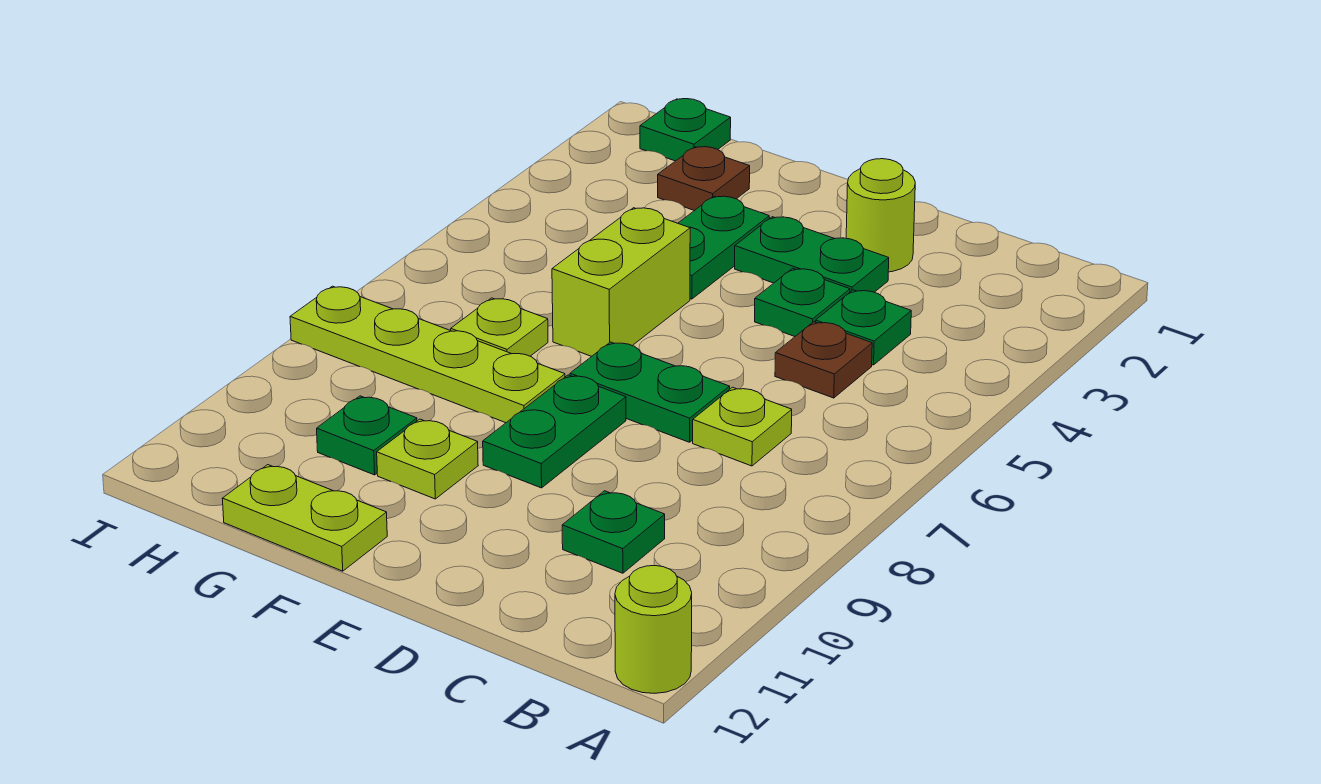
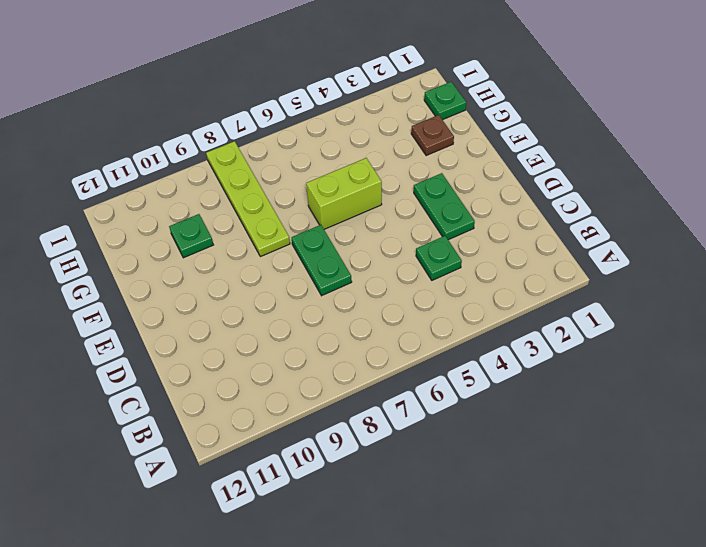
none -> lime 1x1 round brick [615,566,692,693]
none -> brown 1x1 plate [775,322,872,398]
none -> lime 1x1 plate [693,387,792,466]

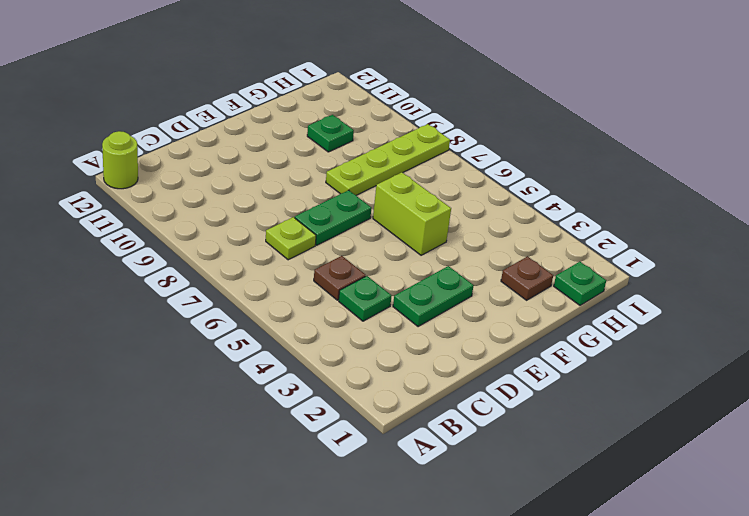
none -> green 1x1 plate [562,491,665,573]
none -> lime 1x1 round brick [846,159,915,272]
none -> green 1x1 plate [755,268,850,336]

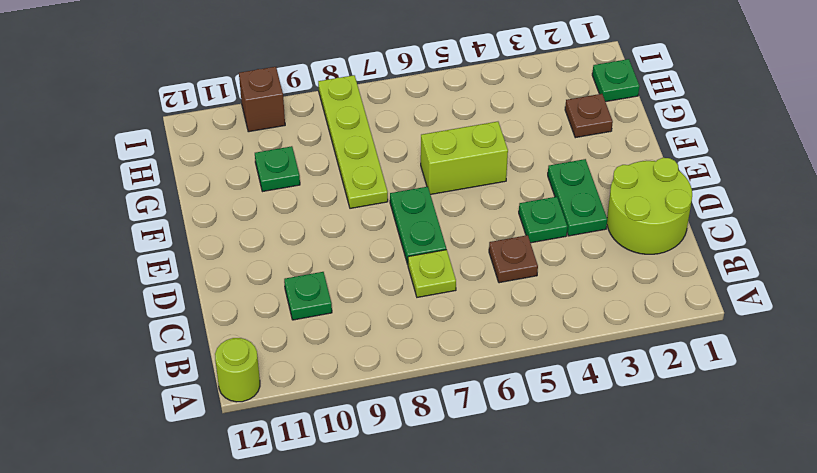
lime 2x2 round brick [607,158,692,254] -> lime 1x1 round brick [846,159,915,272]
brown 1x1 brick [239,67,285,132] -> none
none -> green 1x1 plate [816,290,911,365]
none -> green 1x2 plate [483,375,626,488]
none -> green 1x2 plate [678,196,769,299]

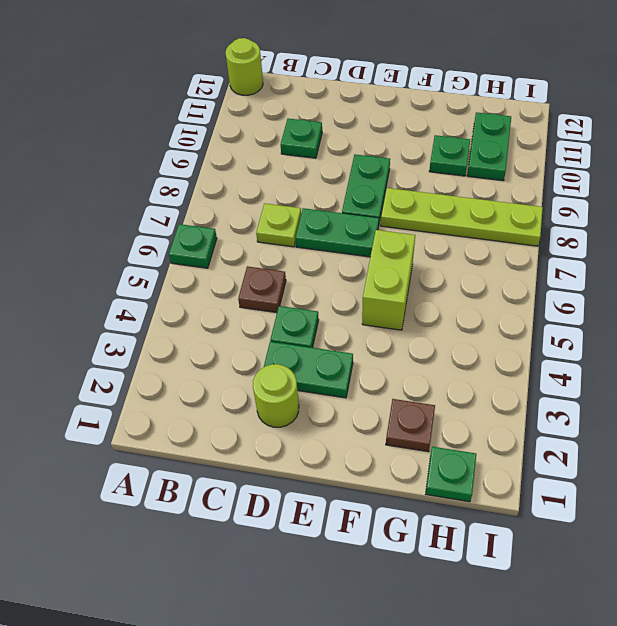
green 1x1 plate [169,224,217,268] -> green 1x1 plate moved to [816,290,911,365]
green 1x2 plate [467,112,511,181] -> green 1x2 plate moved to [678,196,769,299]
none -> lime 1x1 plate [377,419,478,499]
none -> lime 1x2 plate [222,465,387,571]
none -> lime 1x1 plate [451,298,548,356]

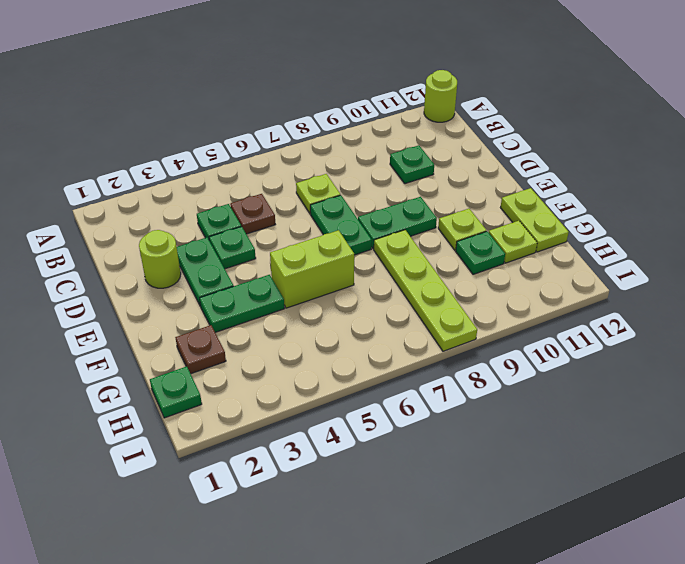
lime 1x1 plate [489,221,537,263] -> lime 1x1 plate moved to [451,298,548,356]

